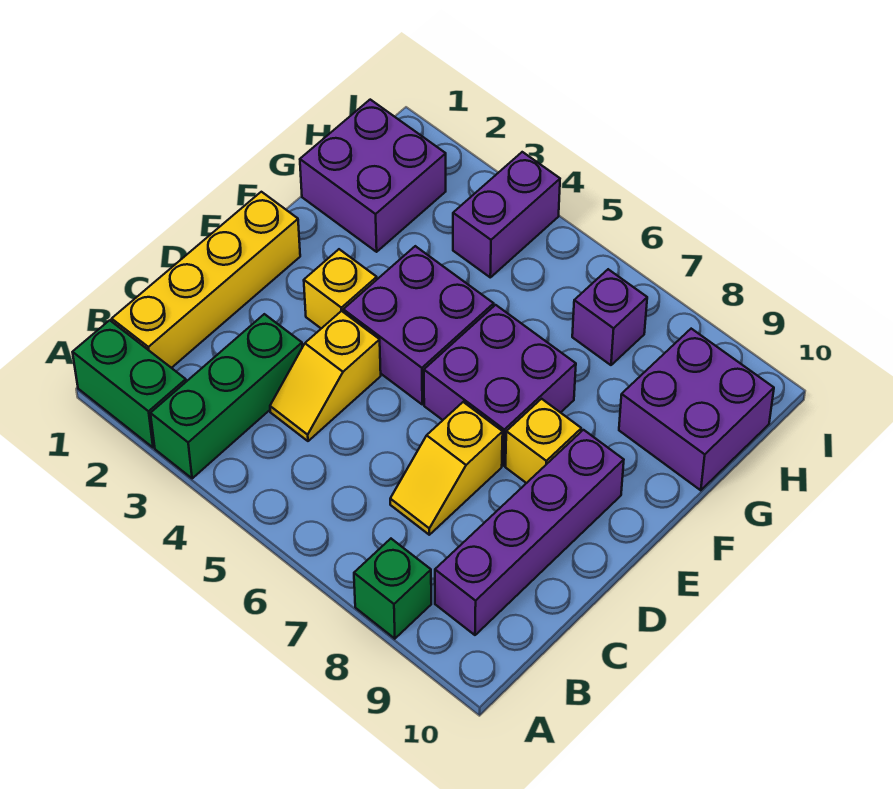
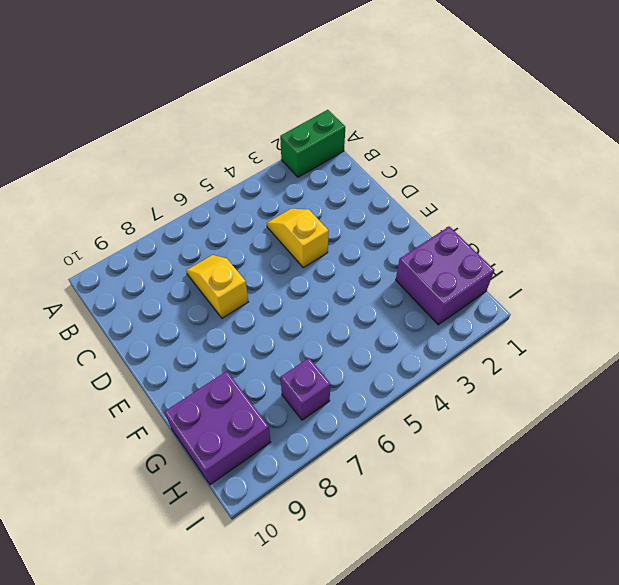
none -> green 1x3 brick [151,314,302,478]
none -> green 1x1 brick [354,539,431,639]
none -> yellow 1x4 brick [112,192,300,368]

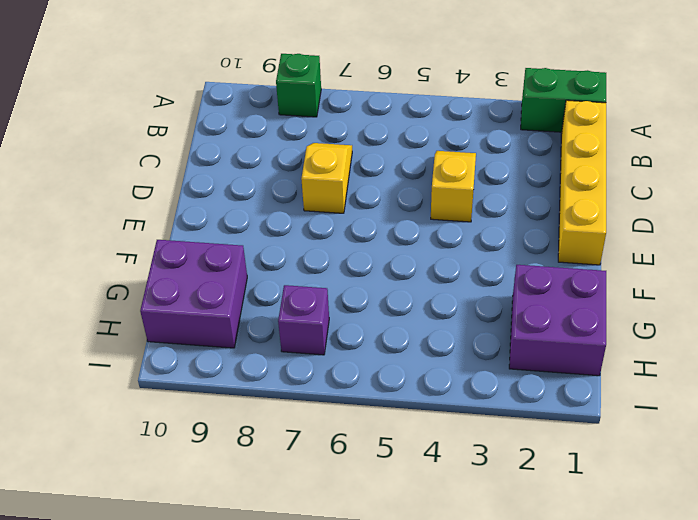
none -> green 1x3 brick [151,314,302,478]
none -> purple 1x4 brick [435,430,624,635]
none -> yellow 1x1 brick [304,249,377,328]

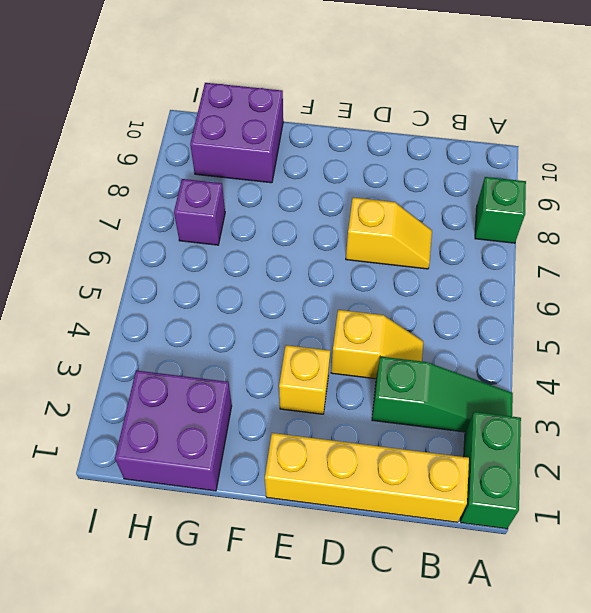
green 1x3 slope [372,356,513,432] -> green 1x3 brick [151,314,302,478]
none -> purple 1x4 brick [435,430,624,635]
none -> purple 2x2 brick [343,246,494,404]
none -> purple 2x2 brick [424,305,576,466]

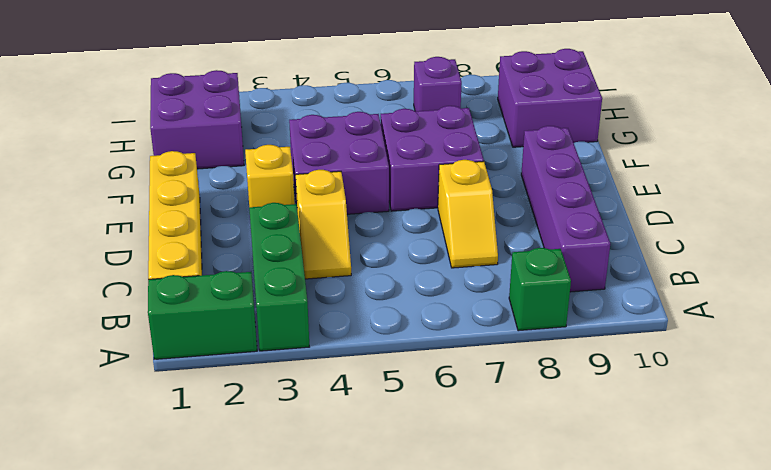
none -> yellow 1x1 brick [506,399,581,483]
none -> purple 1x2 brick [453,152,560,277]

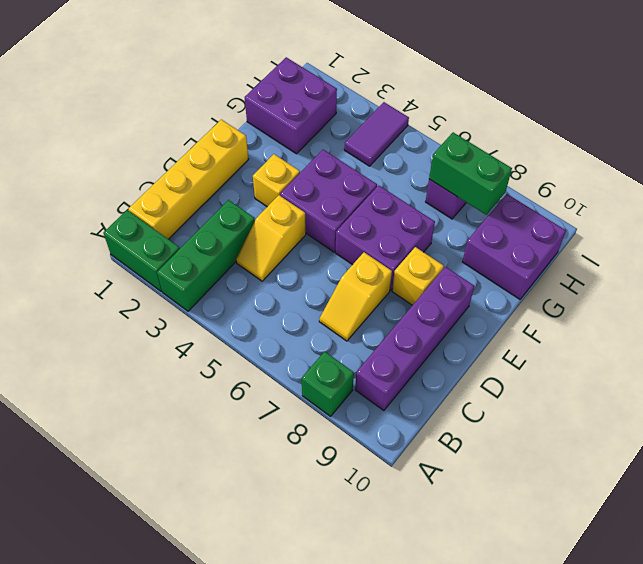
purple 1x2 tile [344,102,409,166] -> purple 1x2 brick [453,152,560,277]
green 1x2 brick [429,132,512,215] -> none

